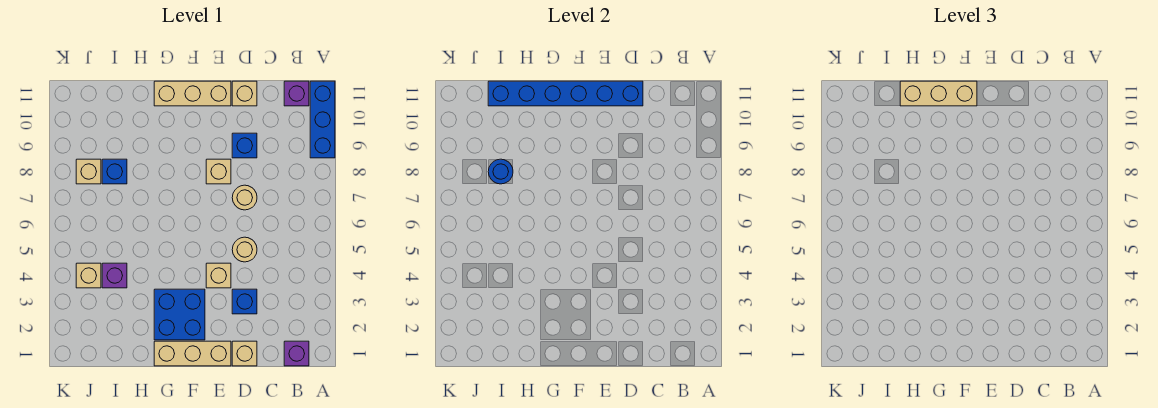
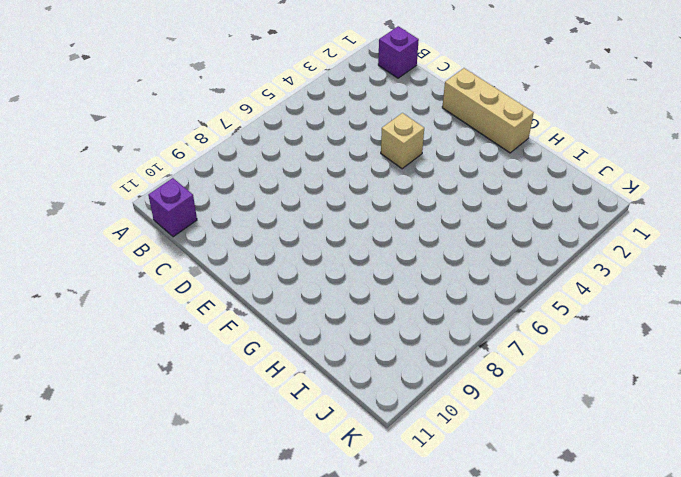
none -> blue 1x3 brick [310,81,335,158]
none -> tan 1x1 brick [232,341,257,366]
none -> blue 1x1 brick [232,289,257,314]

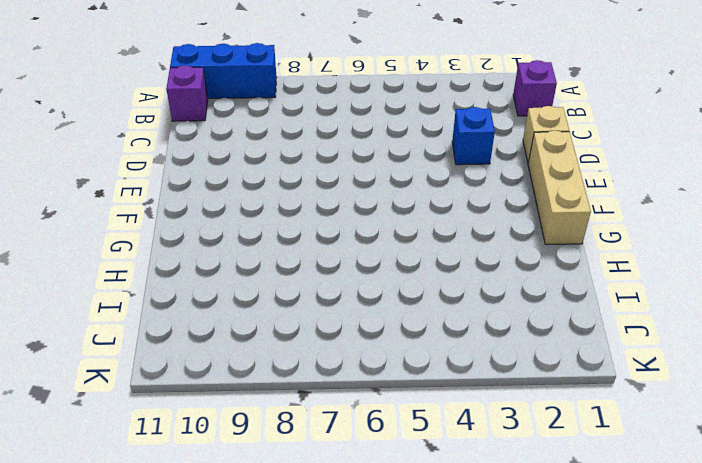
none -> tan 1x1 round brick [232,237,257,262]
none -> tan 1x1 round brick [232,185,257,210]
none -> blue 1x1 brick [232,133,257,158]

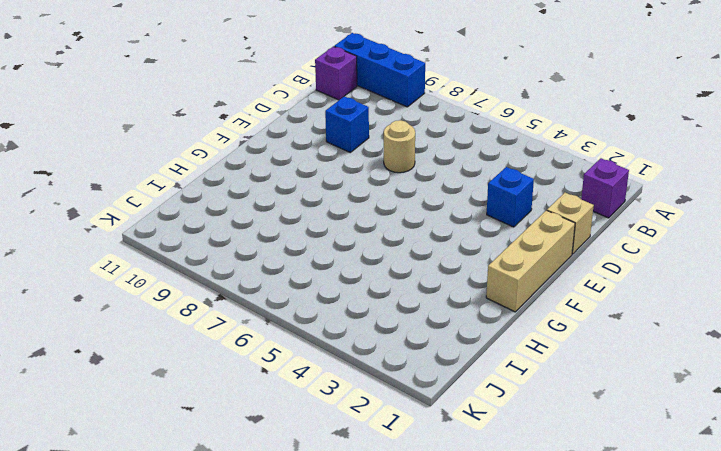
none -> tan 1x1 round brick [232,237,257,262]
none -> tan 1x1 brick [232,81,257,106]
none -> tan 1x1 brick [206,263,231,288]

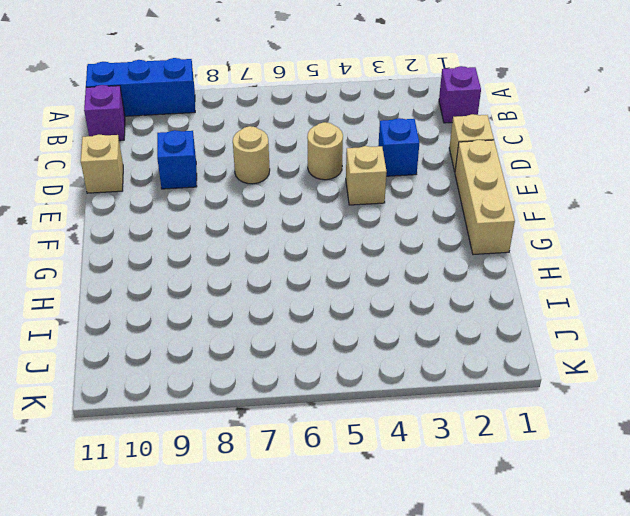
none -> tan 1x1 brick [206,159,231,184]
none -> tan 1x3 brick [154,81,231,106]
none -> blue 2x2 brick [154,289,205,340]

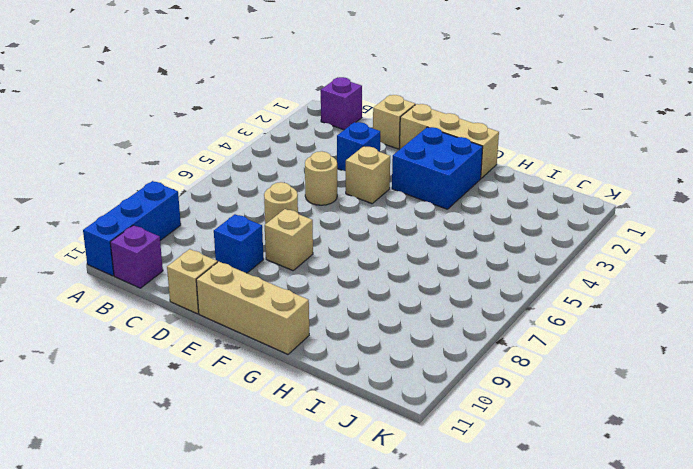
none -> purple 1x1 brick [102,263,127,288]
none -> blue 1x1 brick [102,159,127,184]
none -> tan 1x1 brick [76,263,101,288]

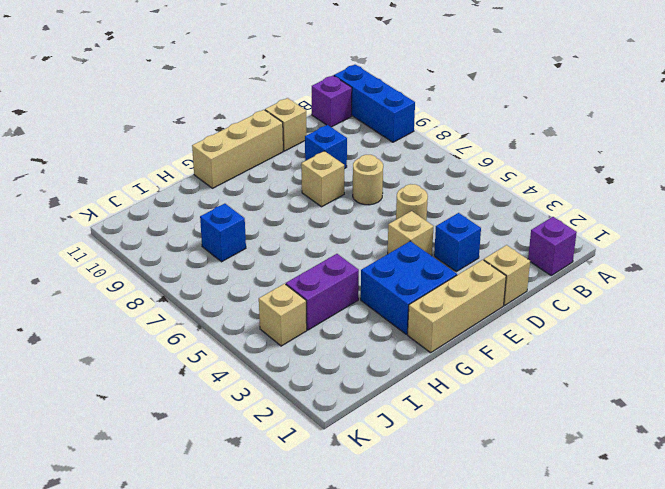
purple 1x2 brick [286,254,359,330] -> purple 1x1 brick [102,263,127,288]
none -> tan 1x1 brick [76,159,101,184]
none -> blue 1x6 brick [488,81,643,106]
none -> blue 1x1 round brick [488,159,513,184]

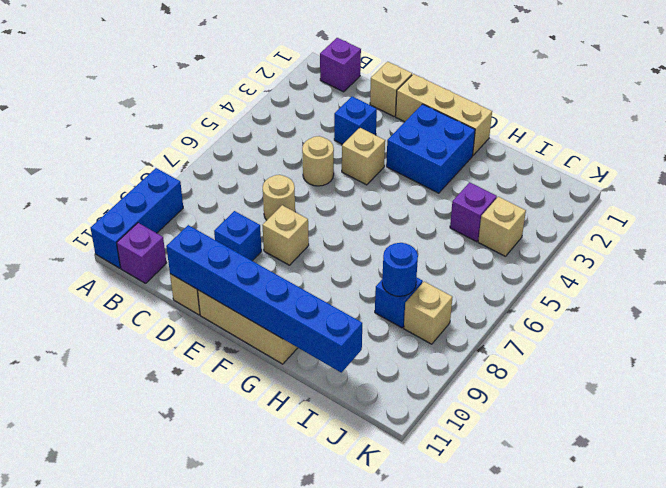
none -> tan 1x3 brick [900,81,977,106]

